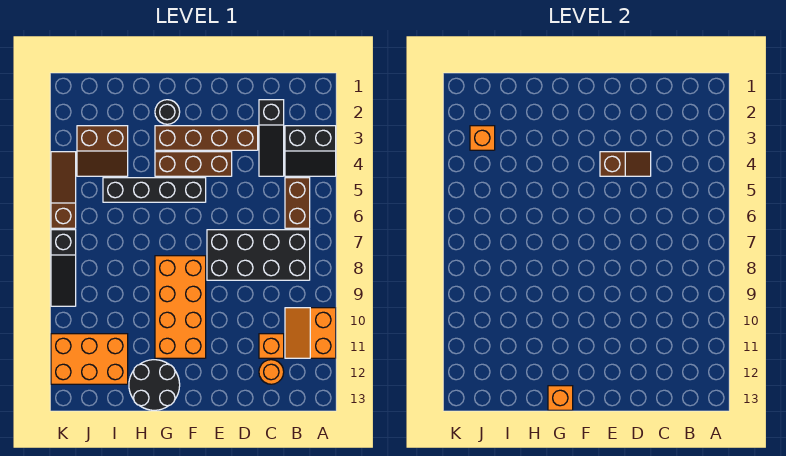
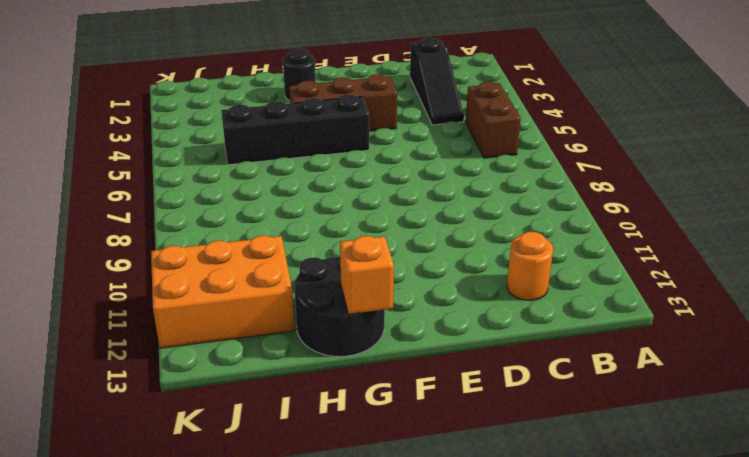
none -> black 2x2 slope [285,126,336,176]
none -> orange 2x2 slope [285,308,336,358]
none -> black 2x4 brick [207,230,310,280]

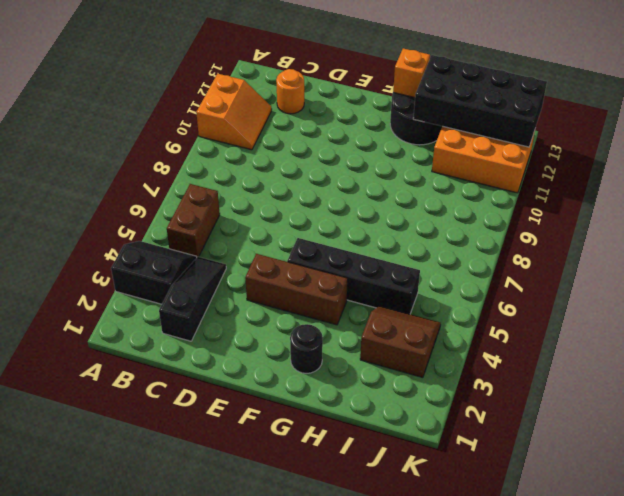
black 2x4 brick [413,55,547,147] -> black 2x4 brick moved to [207,230,310,280]
none -> orange 1x1 brick [259,334,284,358]
none -> brown 1x4 brick [155,126,258,150]
none -> orange 2x4 brick [155,256,206,358]

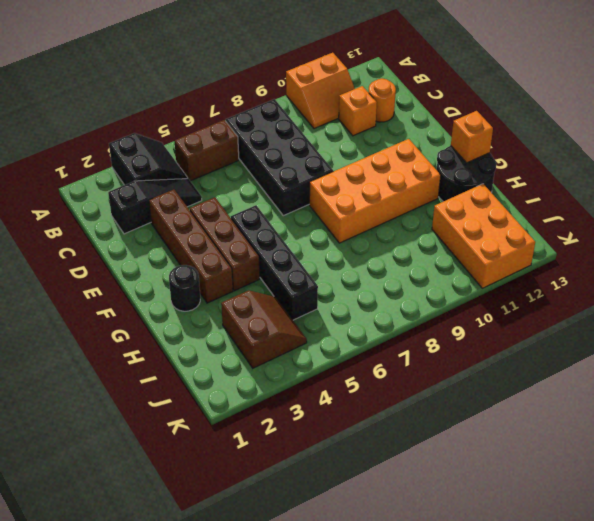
none -> brown 1x3 slope [51,152,76,228]
none -> black 1x3 slope [51,230,76,306]
none -> brown 1x2 slope [600,152,651,176]

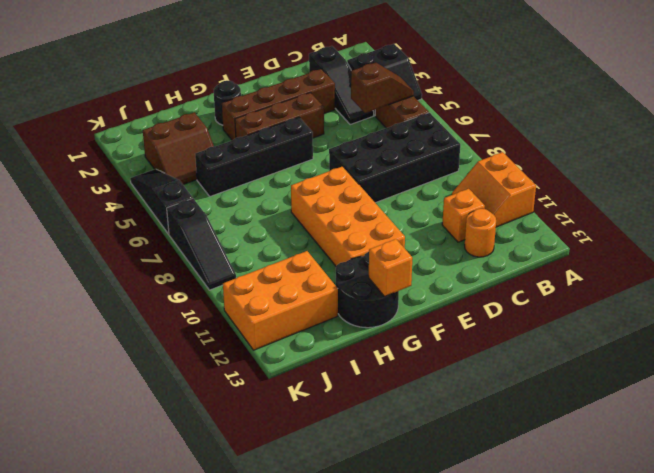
brown 1x2 slope [351,62,414,113] -> brown 1x2 slope moved to [600,152,651,176]
black 1x3 slope [130,169,193,234] -> brown 1x3 slope [51,152,76,228]
none -> orange 1x1 brick [470,126,495,150]

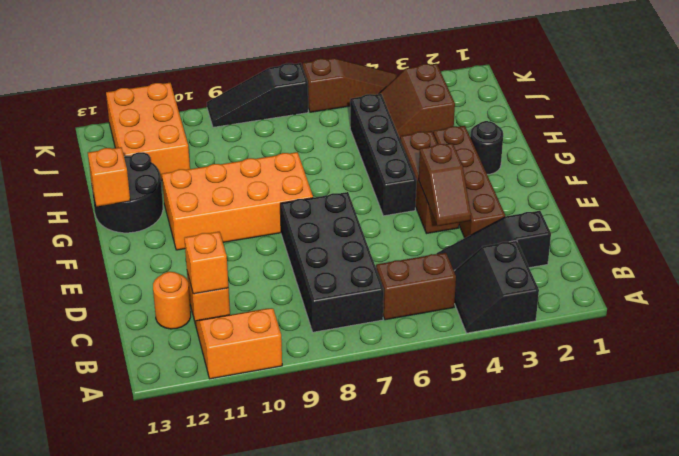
orange 1x1 brick [184,232,228,294] -> orange 1x1 brick moved to [470,126,495,150]

